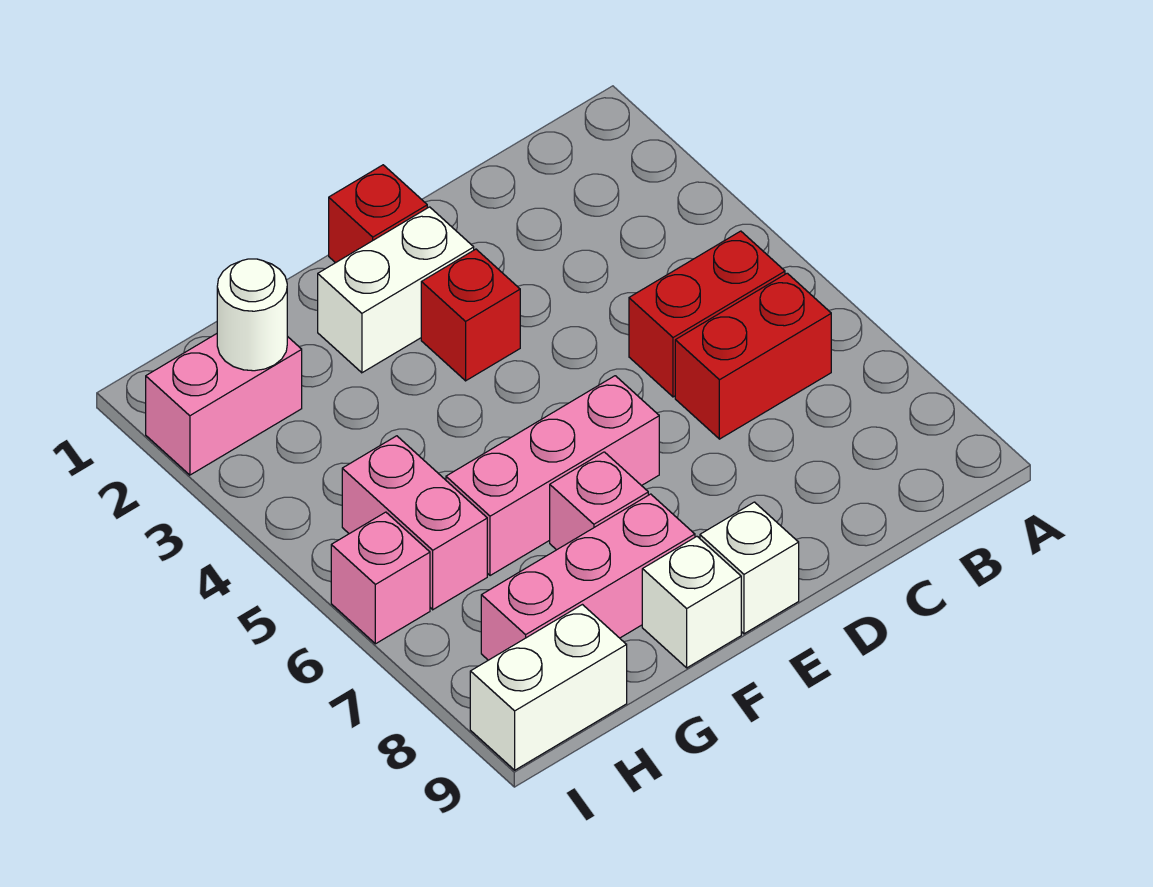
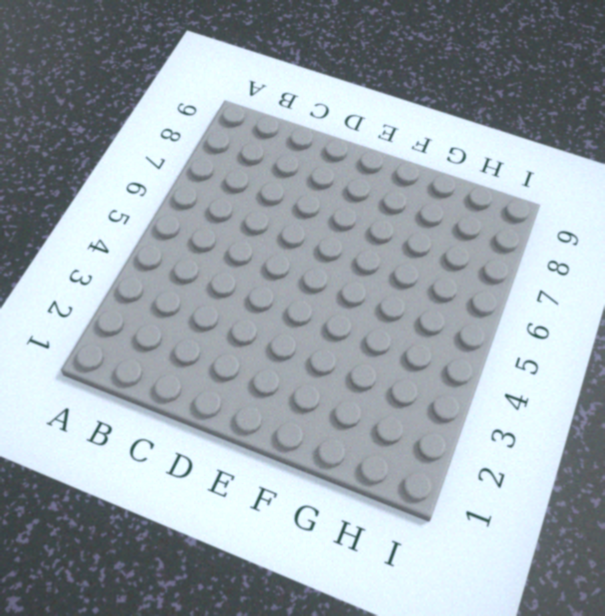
none -> red 1x2 brick [629,231,785,397]
none -> red 1x2 brick [675,273,831,439]
none -> red 1x1 brick [329,165,427,263]

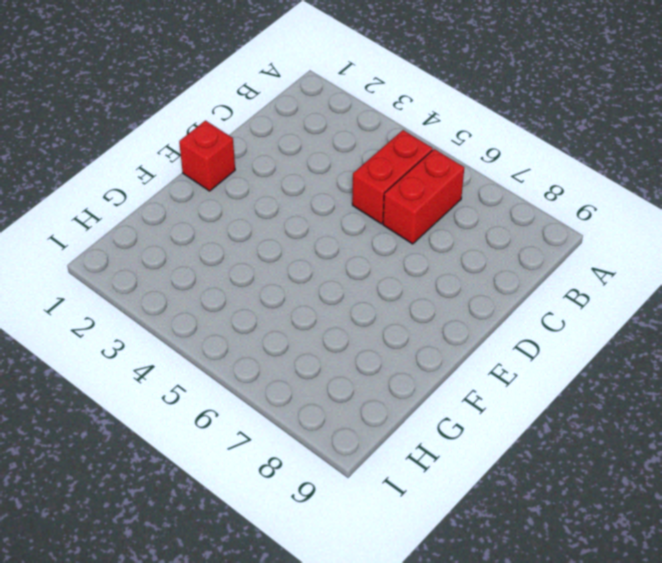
none -> white 1x2 brick [318,207,474,373]
none -> red 1x1 brick [421,249,520,381]
none -> pink 1x3 brick [446,376,659,576]

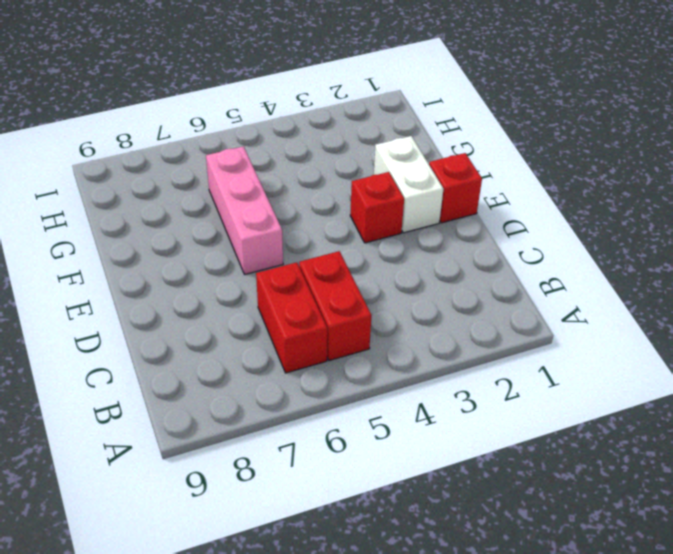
none -> white 1x1 brick [700,502,799,634]
none -> pink 1x1 brick [550,452,648,550]
none -> pink 1x3 brick [481,494,695,660]

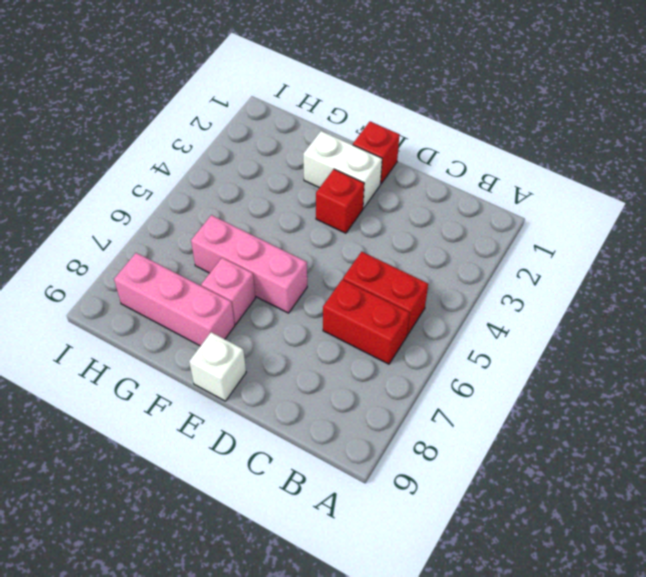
none -> white 1x1 brick [642,536,741,668]
none -> pink 1x2 brick [146,334,302,475]
none -> pink 1x2 brick [342,436,487,610]

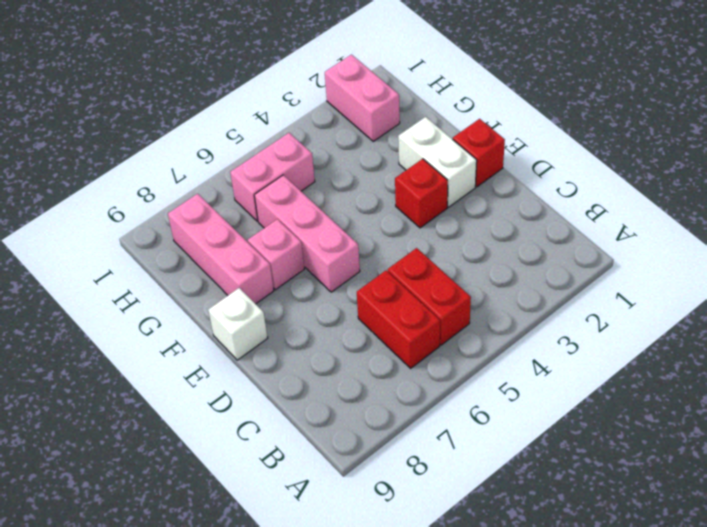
none -> white 1x1 brick [642,536,741,668]
none -> white 1x2 brick [470,605,627,770]
none -> pink 1x1 brick [331,512,430,644]

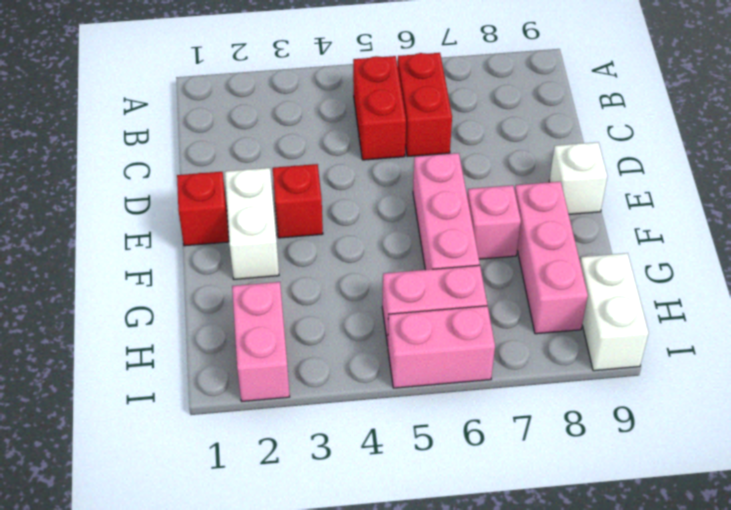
pink 1x2 brick [388,306,495,388] -> pink 1x1 brick [331,512,430,644]
none -> white 1x1 brick [642,536,741,668]
none -> white 1x1 round brick [217,259,287,371]

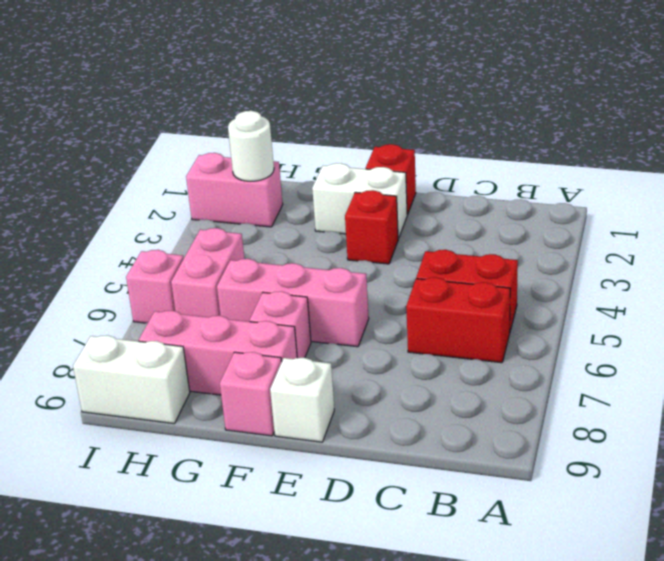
pink 1x1 brick [220,352,282,436] -> white 1x1 brick [642,536,741,668]

